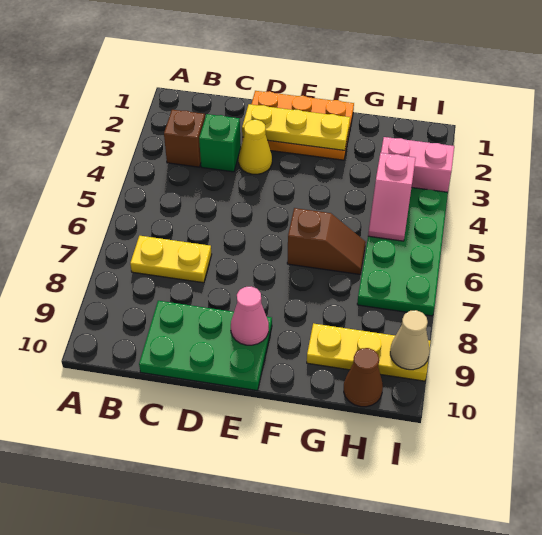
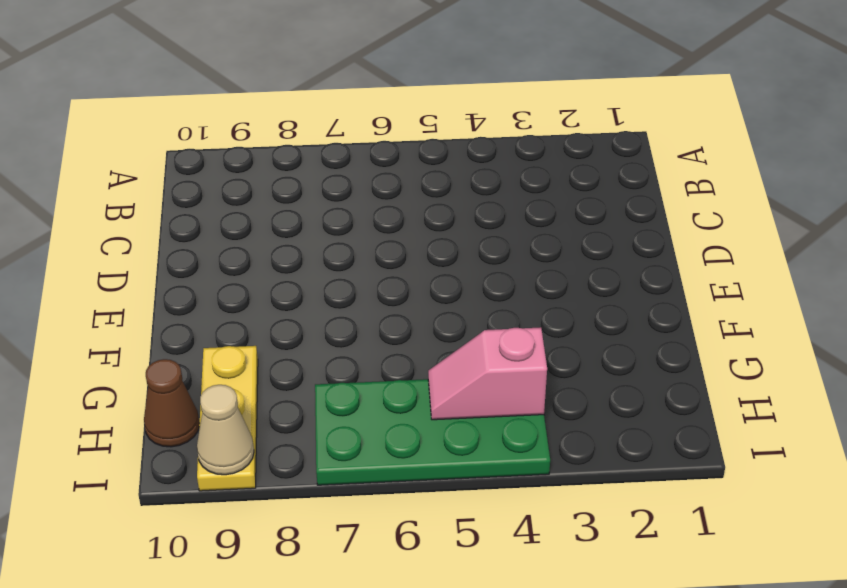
none -> brown 1x1 brick [164,110,205,167]
none -> yellow 1x2 plate [130,236,212,283]
none -> green 1x1 brick [199,114,241,172]

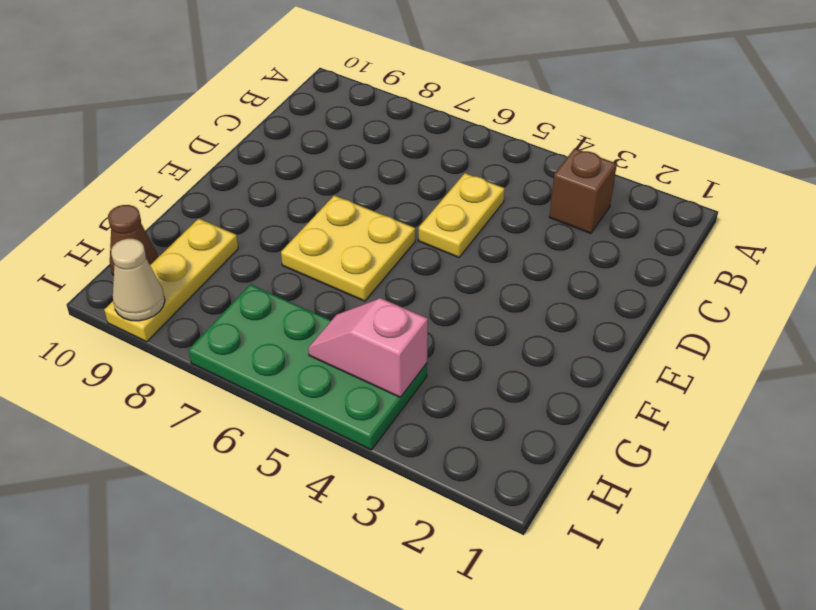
yellow 1x2 plate [418,173,505,257] -> yellow 1x2 plate moved to [130,236,212,283]
yellow 2x2 plate [281,195,415,301] -> brown 1x2 slope [287,208,366,274]
none -> green 1x1 brick [199,114,241,172]
none -> green 2x3 plate [139,301,272,391]
none -> orange 2x3 plate [242,91,354,160]

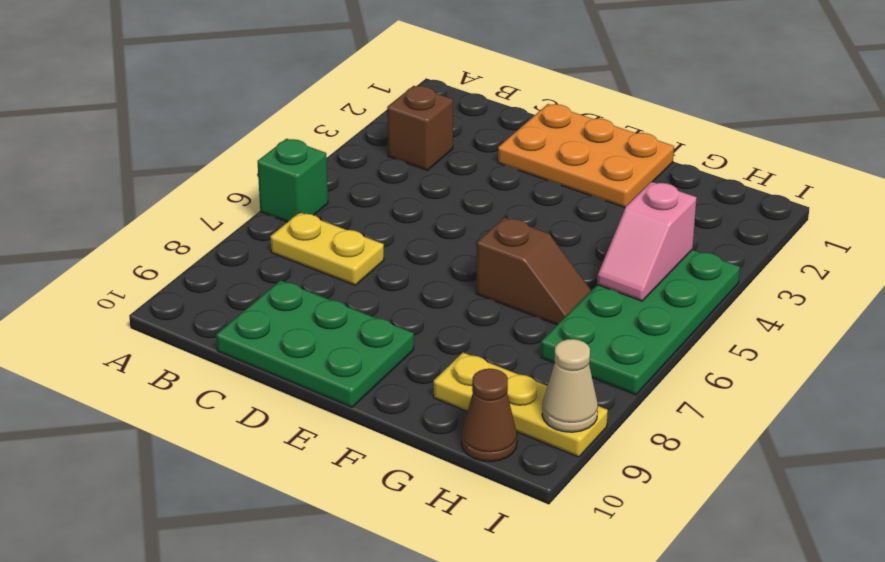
green 1x1 brick [257,139,328,222] -> green 1x1 brick moved to [199,114,241,172]
none -> yellow 1x1 cone [239,120,272,174]
none -> pink 1x2 brick [381,137,454,192]
none -> yellow 1x3 plate [242,104,350,150]

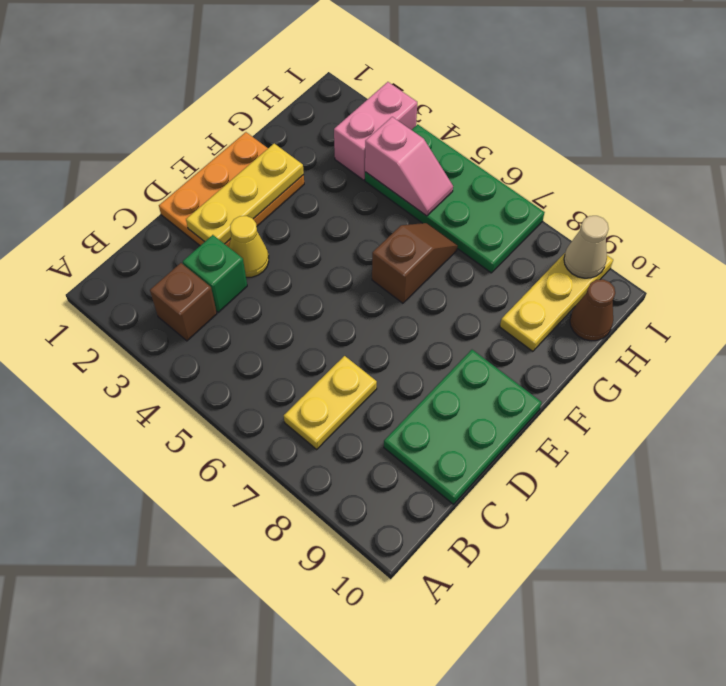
none -> pink 1x1 cone [231,287,269,345]

